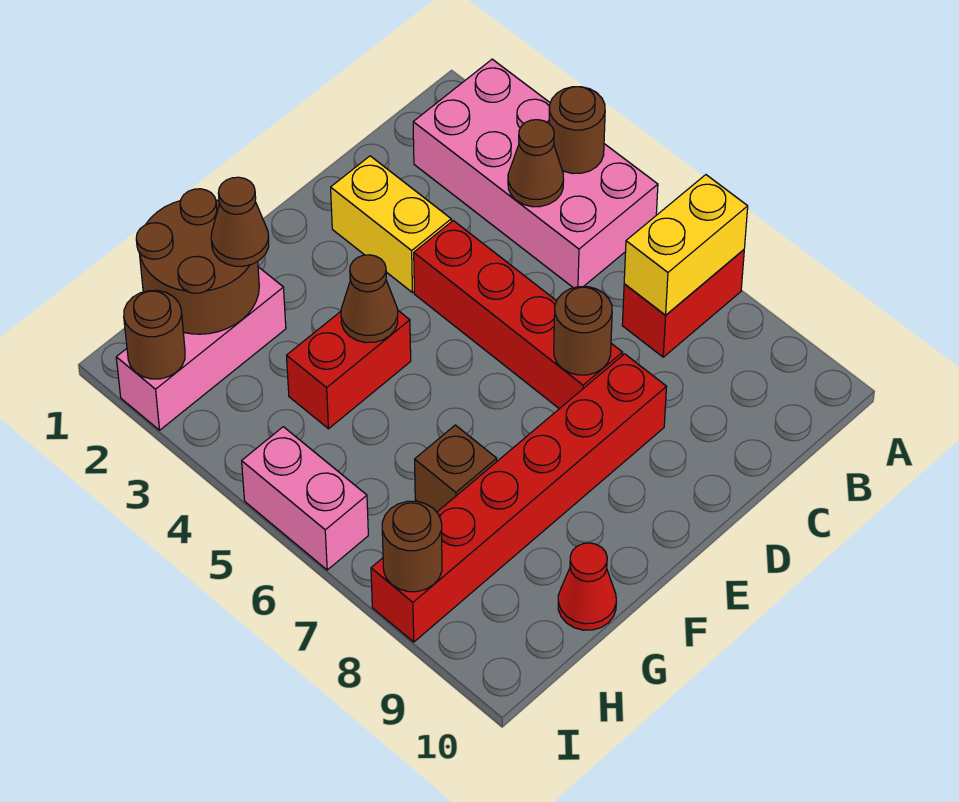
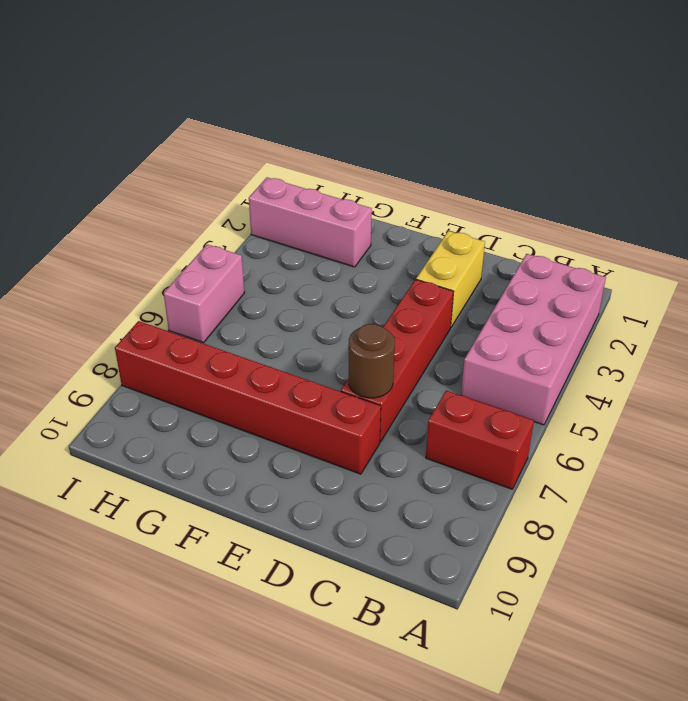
none -> red 1x2 brick [286,311,411,429]
none -> brown 1x1 brick [415,425,497,512]
none -> red 1x1 cone [558,543,616,630]

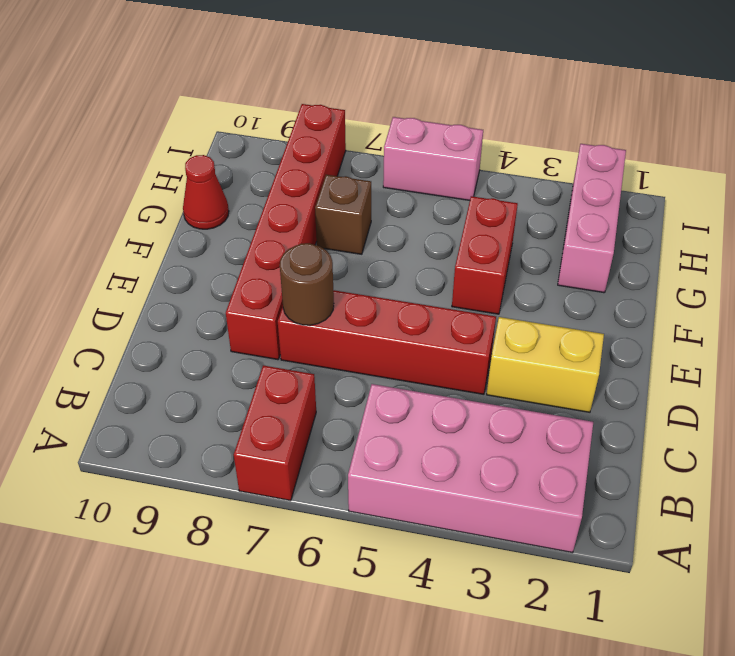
none -> brown 1x1 round brick [549,87,605,174]
none -> yellow 1x2 brick [624,175,748,315]
none -> brown 1x1 cone [508,120,564,207]

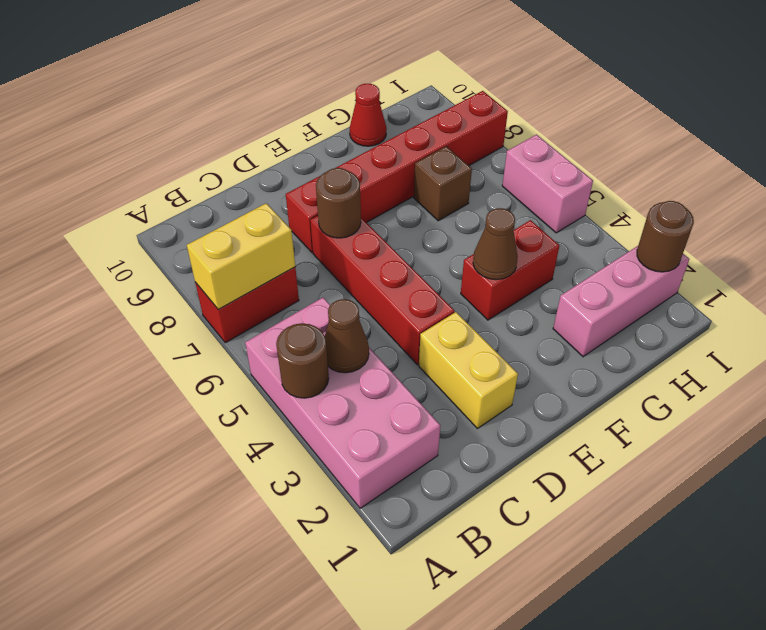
none -> brown 2x2 round brick [136,189,259,334]
none -> brown 1x1 round brick [382,501,442,592]
none -> brown 1x1 cone [211,177,269,266]

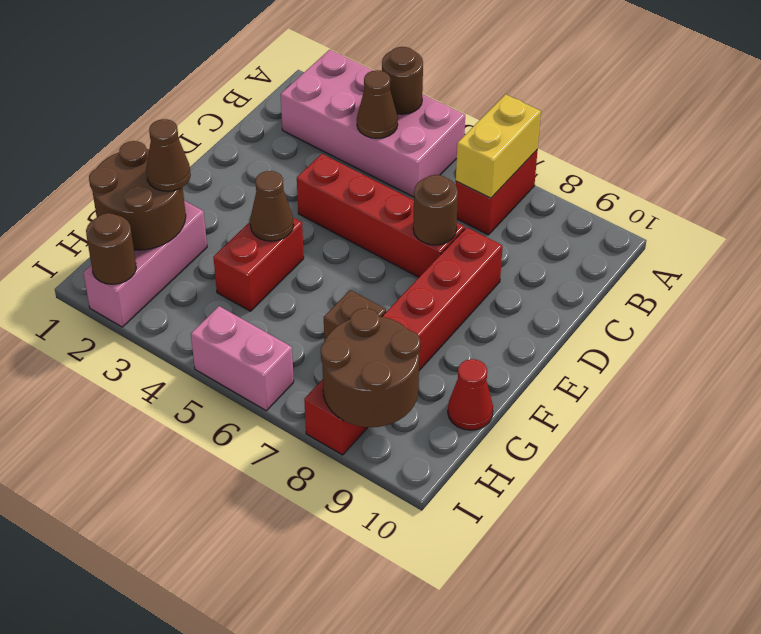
brown 2x2 round brick [321,308,420,427] -> brown 1x1 round brick [382,501,442,592]
none -> yellow 1x2 brick [331,156,451,293]

